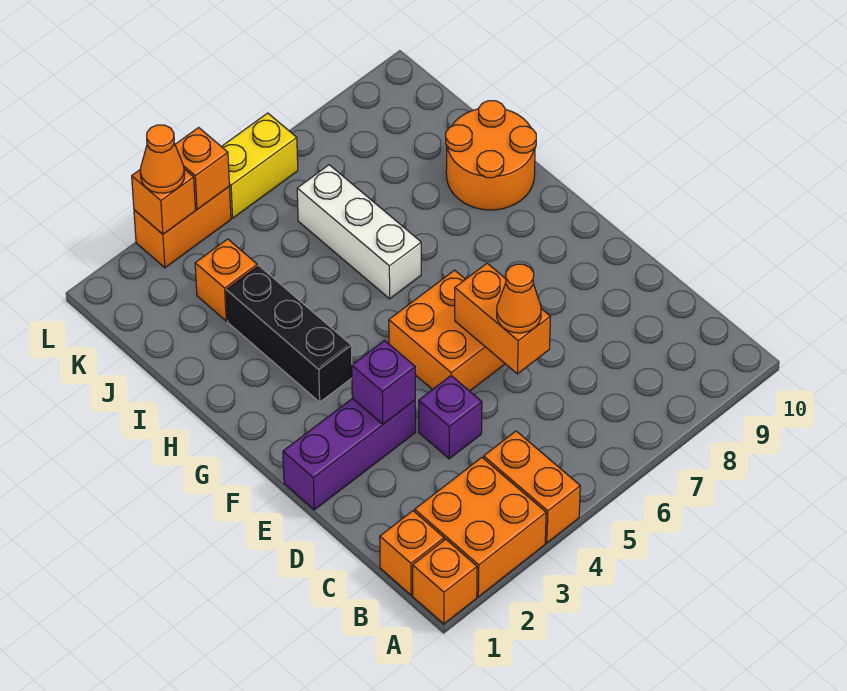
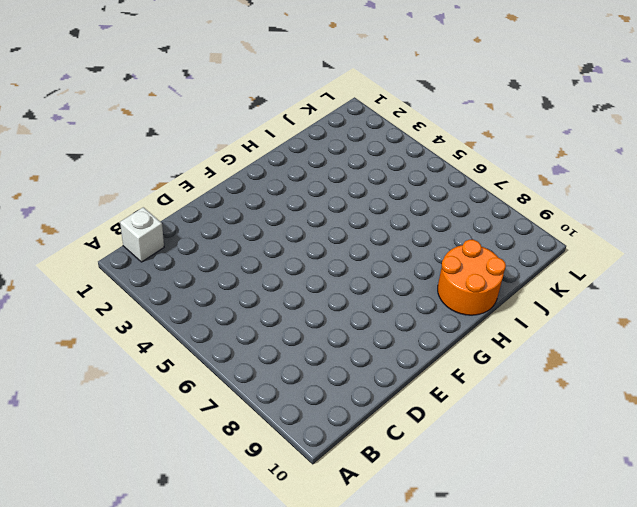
white 1x1 brick [120,207,164,262] -> orange 1x1 brick [380,511,444,595]
none -> orange 1x1 brick [413,539,477,624]
none -> orange 2x2 brick [415,458,546,597]
none -> orange 1x2 brick [484,431,580,543]

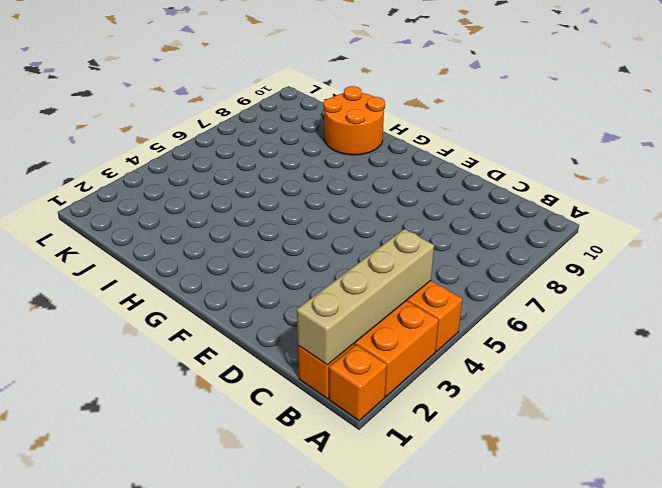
tan 1x4 brick [297,229,434,365] -> none
none -> purple 1x1 brick [419,376,482,459]
none -> purple 1x3 brick [283,398,416,510]
none -> orange 2x2 brick [389,270,505,391]

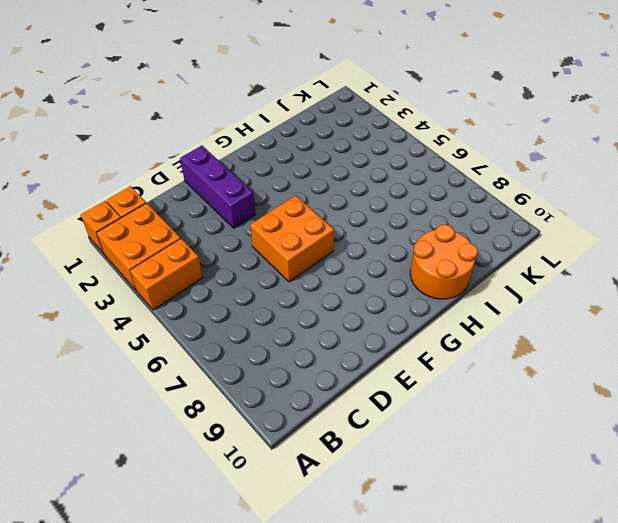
none -> purple 1x1 brick [419,376,482,459]
none -> black 1x3 brick [226,266,352,402]
none -> white 1x3 brick [297,165,421,299]

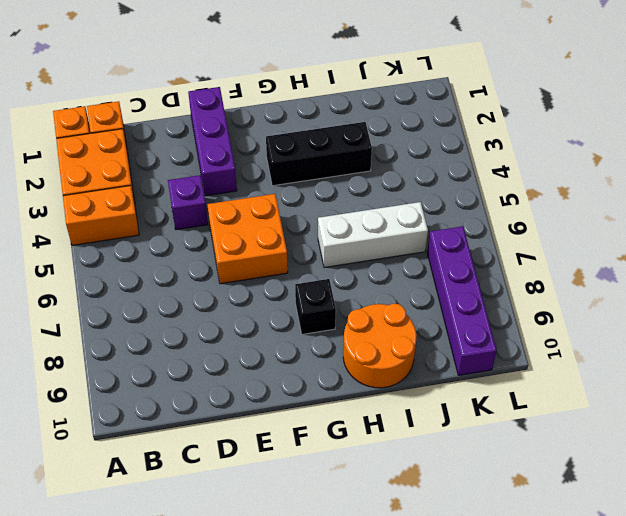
black 1x1 brick [295,279,336,334] -> none
purple 1x4 brick [427,226,497,375] -> none
none -> orange 1x1 brick [195,239,257,321]
none -> orange 1x2 brick [134,187,231,268]
none -> yellow 1x2 brick [221,113,298,218]

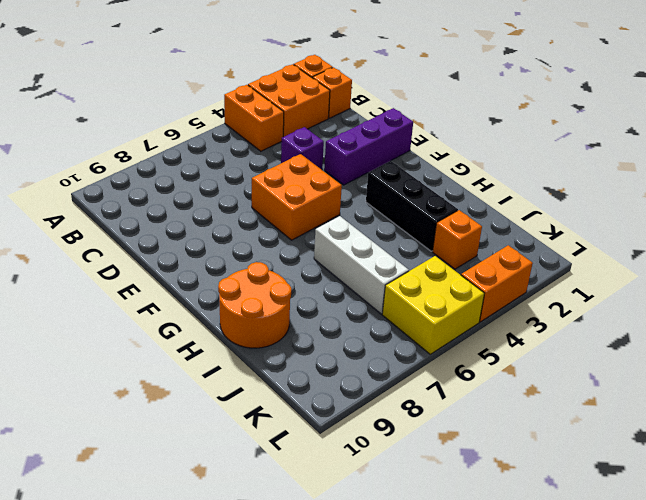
yellow 2x2 brick [382,256,484,354] -> yellow 1x2 brick [221,113,298,218]
none -> orange 1x2 brick [455,263,551,374]
none -> purple 1x1 brick [352,340,415,424]
none -> orange 1x1 brick [132,169,195,234]

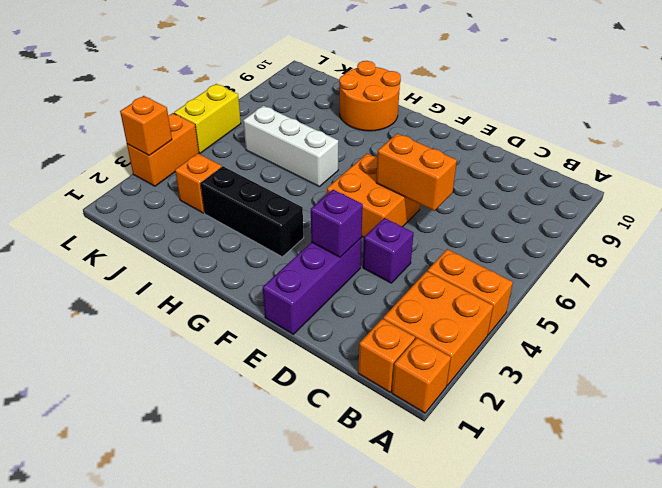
none -> orange 1x1 brick [175,127,229,209]
none -> orange 1x1 cone [497,264,541,333]
none -> orange 1x1 cone [140,125,185,193]

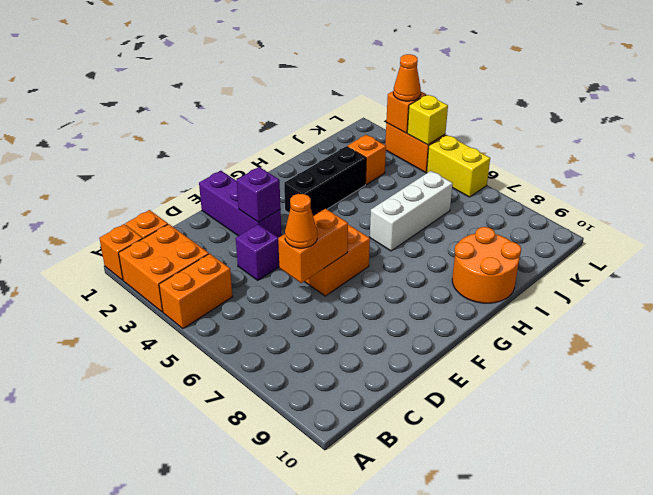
yellow 1x1 brick [407,95,448,145] -> orange 1x1 brick [175,127,229,209]

